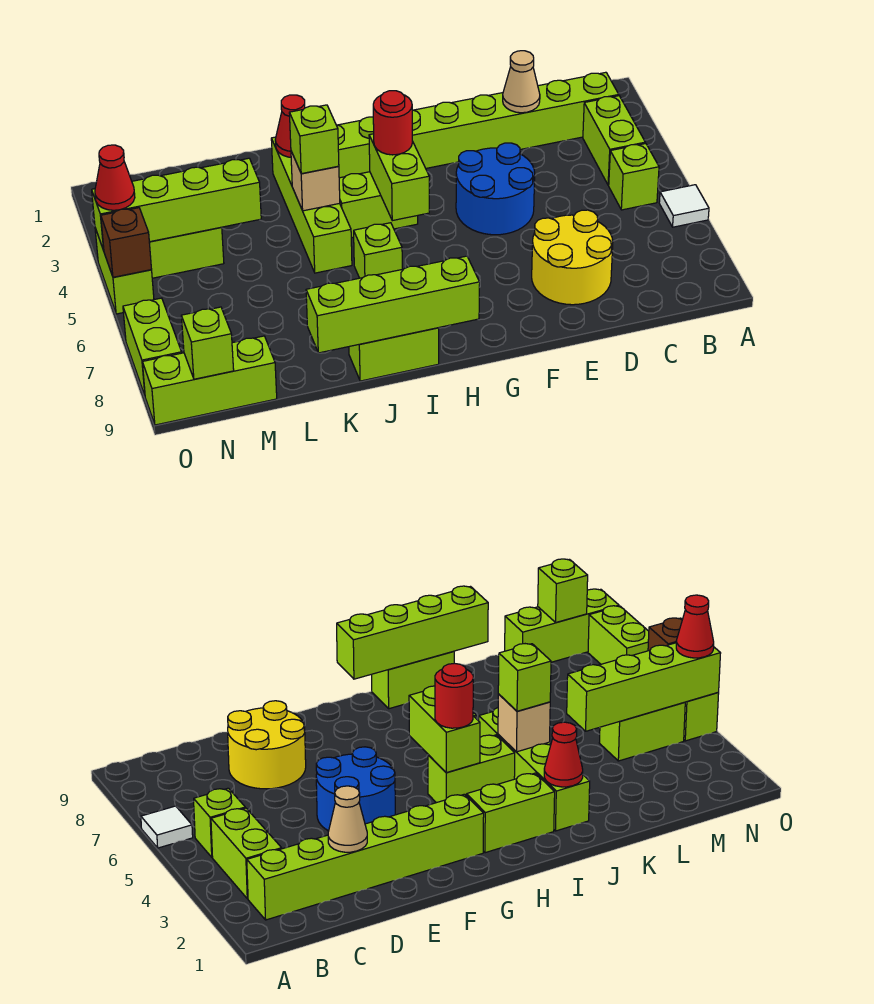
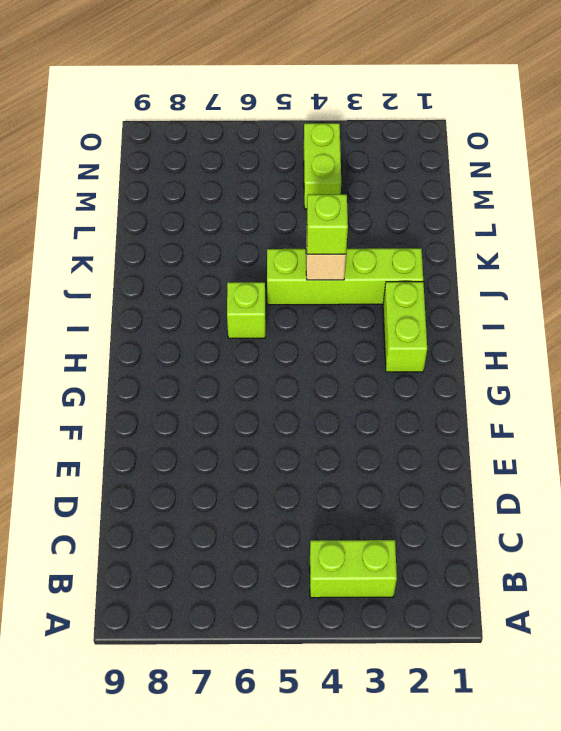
none -> white 1x1 tile [659,185,709,227]
none -> lime 1x6 brick [412,72,619,168]
none -> lime 1x1 brick [609,143,659,210]

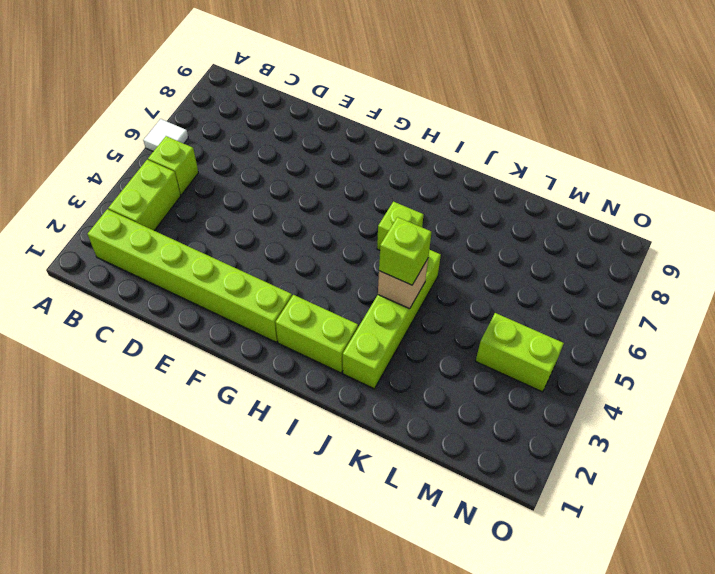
none -> yellow 2x2 round brick [532,210,613,305]
none -> blue 2x2 round brick [456,143,535,235]
none -> lime 1x2 brick [339,172,418,238]

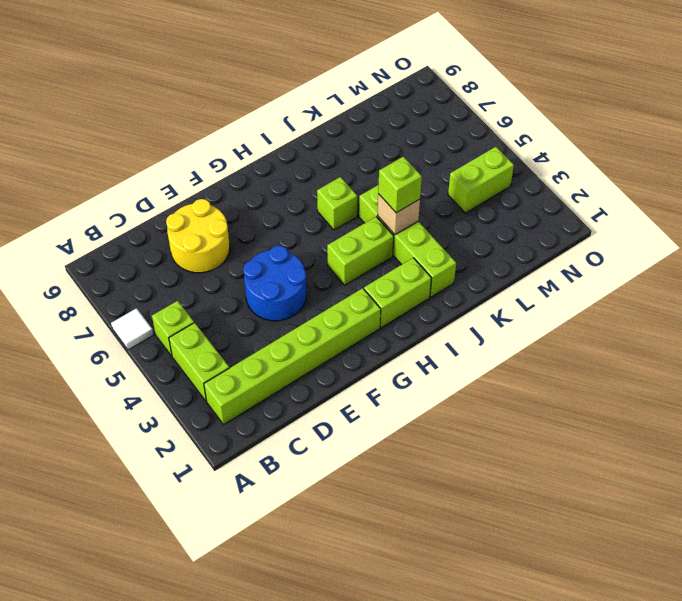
none -> lime 1x2 brick [349,328,439,381]
none -> lime 1x3 brick [142,336,277,425]
none -> lime 1x2 brick [95,228,154,314]

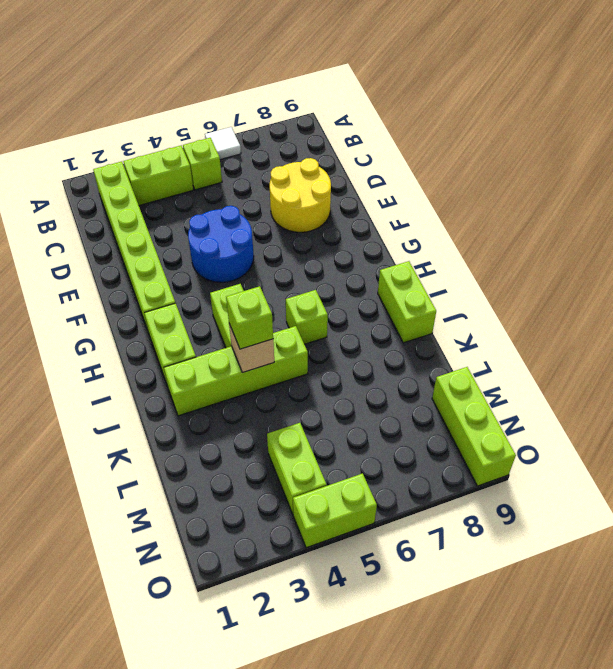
none -> lime 1x2 brick [123,298,182,395]
none -> tan 1x1 cone [503,51,540,113]
none -> lime 1x2 brick [369,134,429,221]

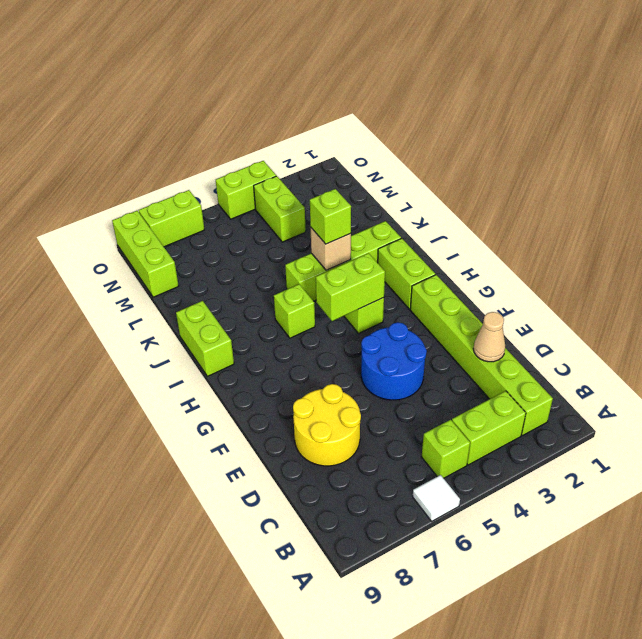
none -> lime 1x4 brick [306,256,480,353]
none -> red 1x1 cone [275,95,305,157]
none -> lime 1x4 brick [92,158,261,251]

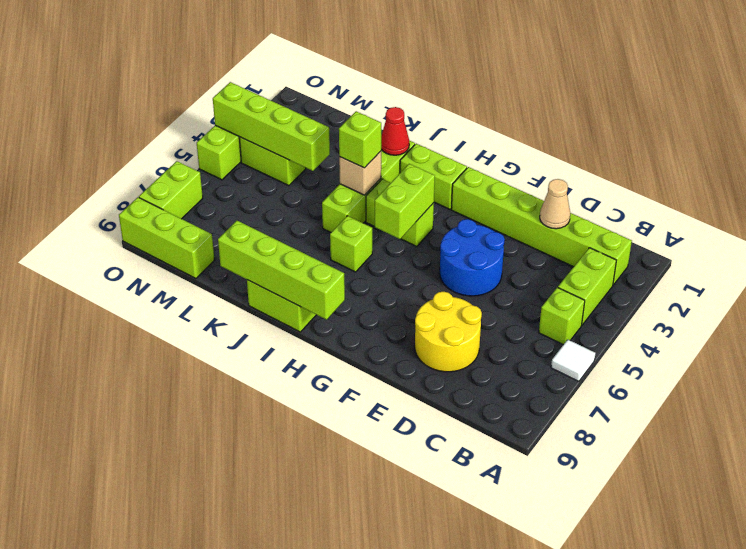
none -> lime 1x1 brick [181,307,234,379]
none -> brown 1x1 brick [101,208,152,277]
none -> red 1x1 round brick [373,91,412,155]

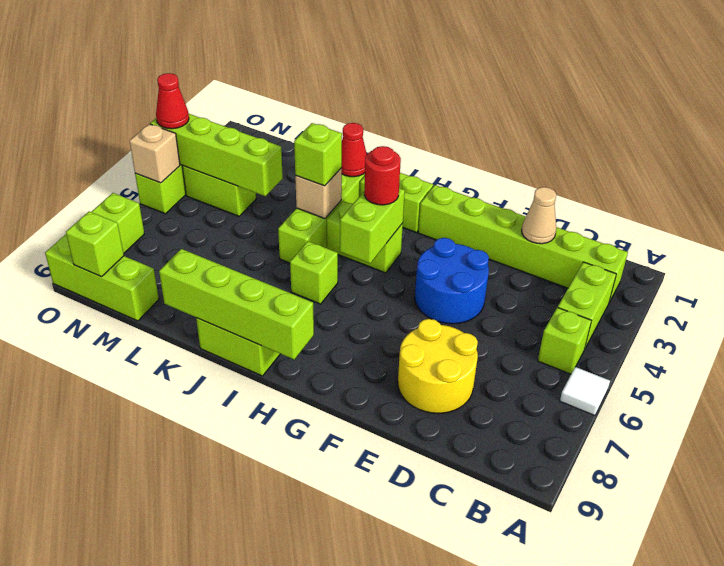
tan 1x1 brick [130,124,180,183] -> brown 1x1 brick [101,208,152,277]

